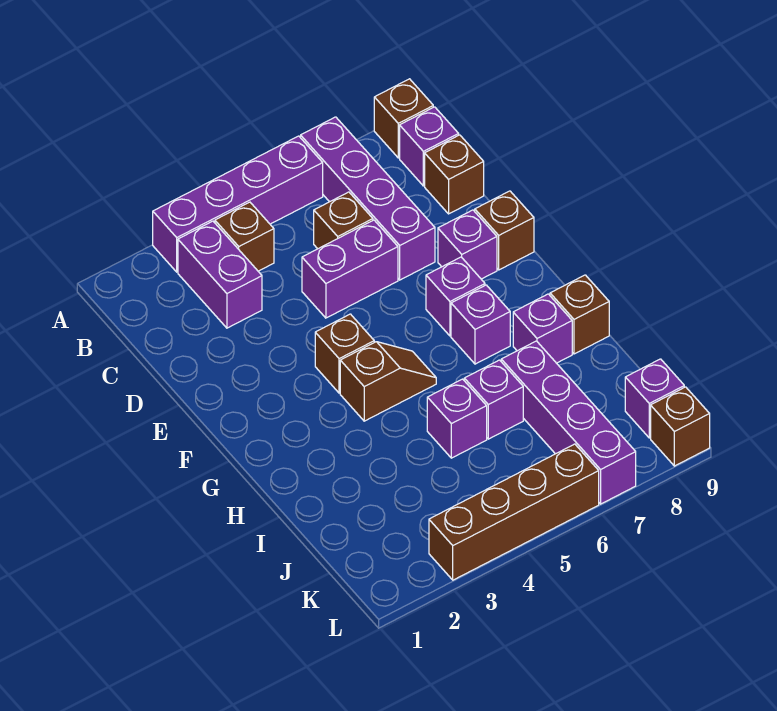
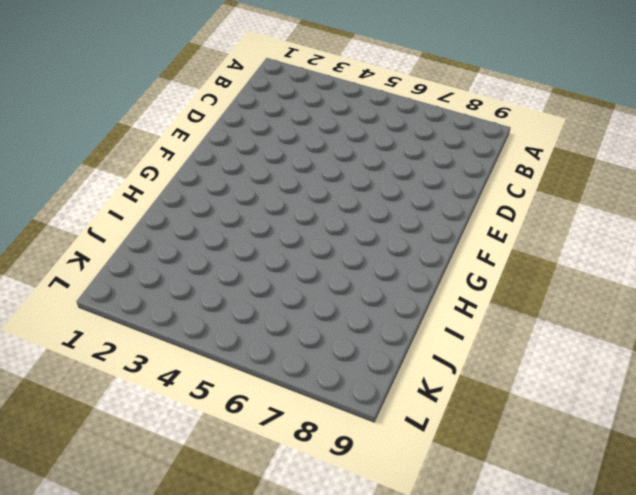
none -> purple 1x4 brick [153,136,323,272]
none -> purple 1x4 brick [301,117,435,280]
none -> brown 1x1 brick [374,79,433,158]

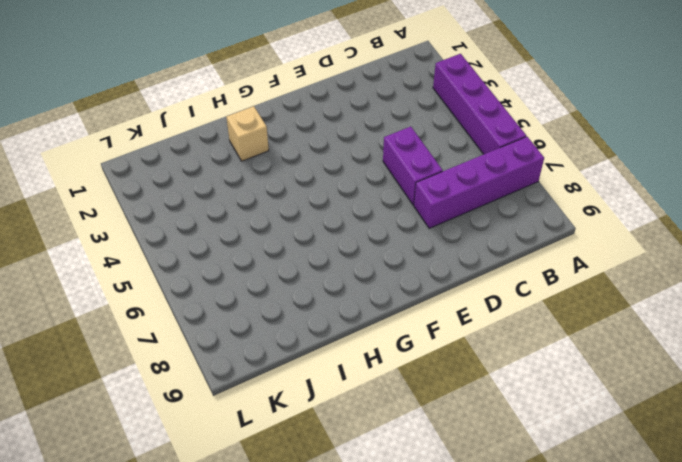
tan 1x1 brick [226,106,269,161] -> none
none -> brown 1x1 brick [374,79,433,158]
none -> purple 1x2 brick [178,221,262,328]
none -> brown 1x1 brick [215,202,274,271]

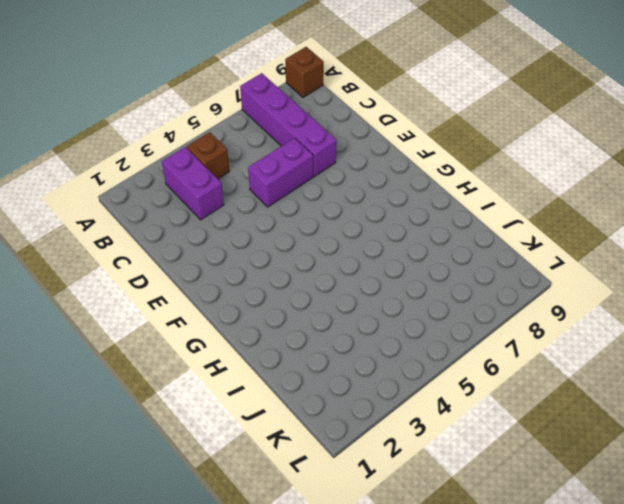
none -> purple 1x4 brick [153,136,323,272]
none -> purple 1x1 brick [400,107,459,186]
none -> brown 1x1 brick [314,192,373,249]

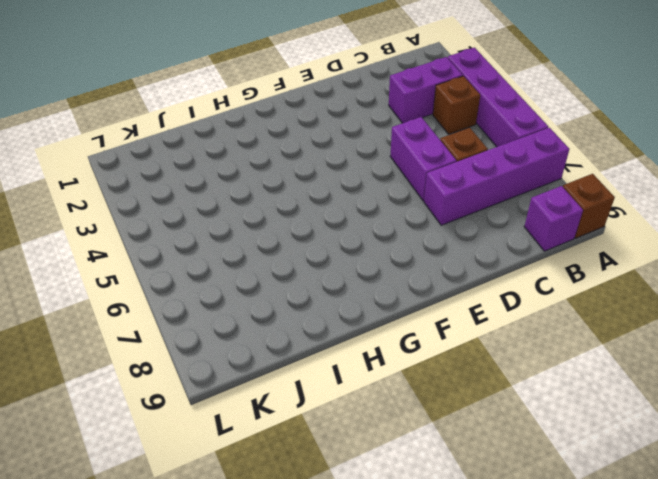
none -> brown 1x1 brick [425,135,484,214]
none -> purple 1x1 brick [438,210,497,279]
none -> brown 1x1 brick [475,191,534,270]

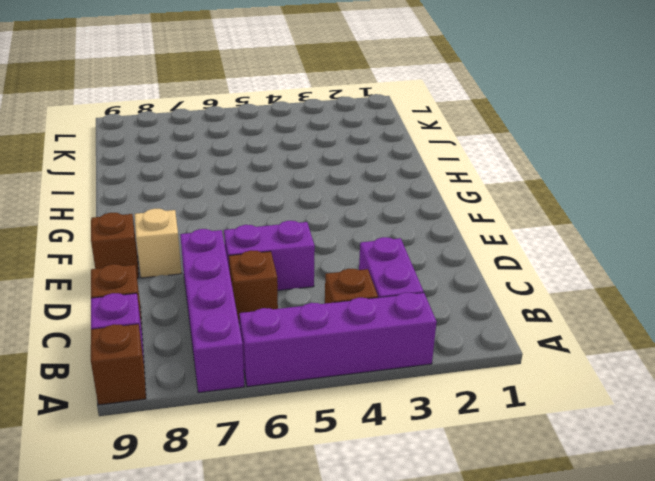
tan 1x1 brick [135,209,182,278] -> purple 1x1 brick [438,210,497,279]
none -> brown 1x1 brick [315,314,374,393]
none -> purple 1x1 brick [426,257,485,336]
none -> brown 1x2 slope [340,342,436,421]

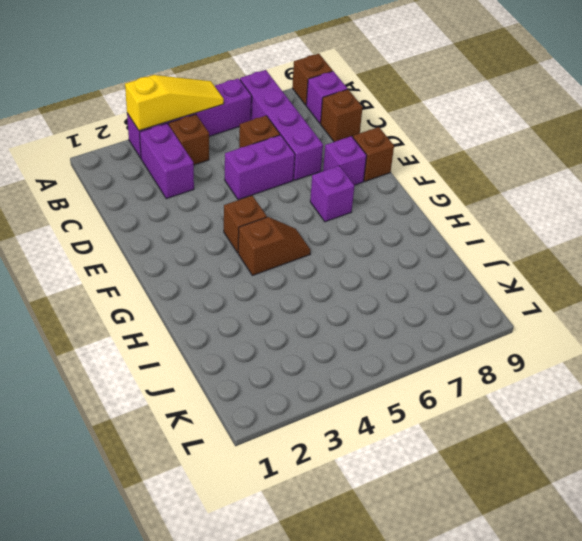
yellow 1x3 slope [125,75,224,131] -> none
none -> purple 1x1 brick [451,285,510,364]
none -> purple 1x1 brick [513,294,572,363]
none -> brown 1x1 brick [550,275,609,354]

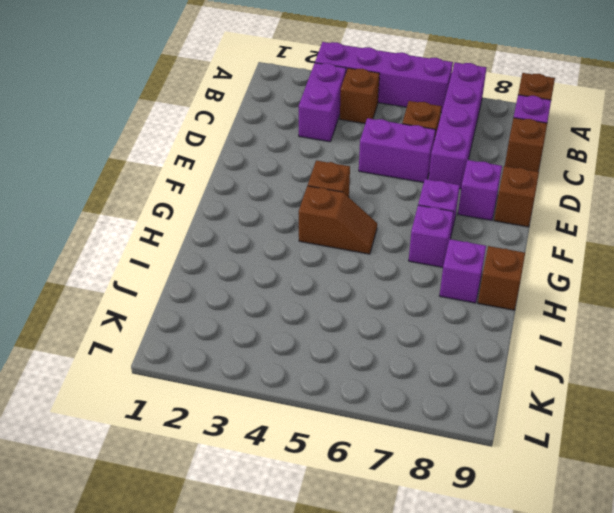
none -> purple 1x1 brick [427,379,487,458]
none -> purple 1x1 brick [464,360,523,439]
none -> purple 1x4 brick [501,341,636,504]

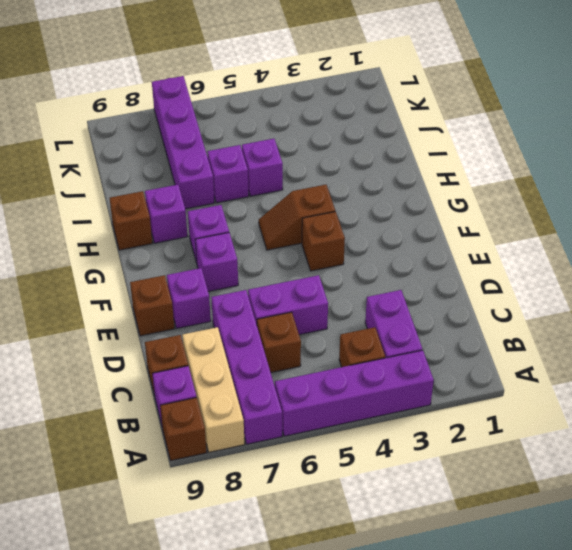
tan 1x3 brick [182,327,245,452] -> none
none -> purple 1x1 brick [625,359,684,438]
none -> brown 1x4 brick [429,444,599,580]
none -> brown 1x1 brick [651,387,710,466]

